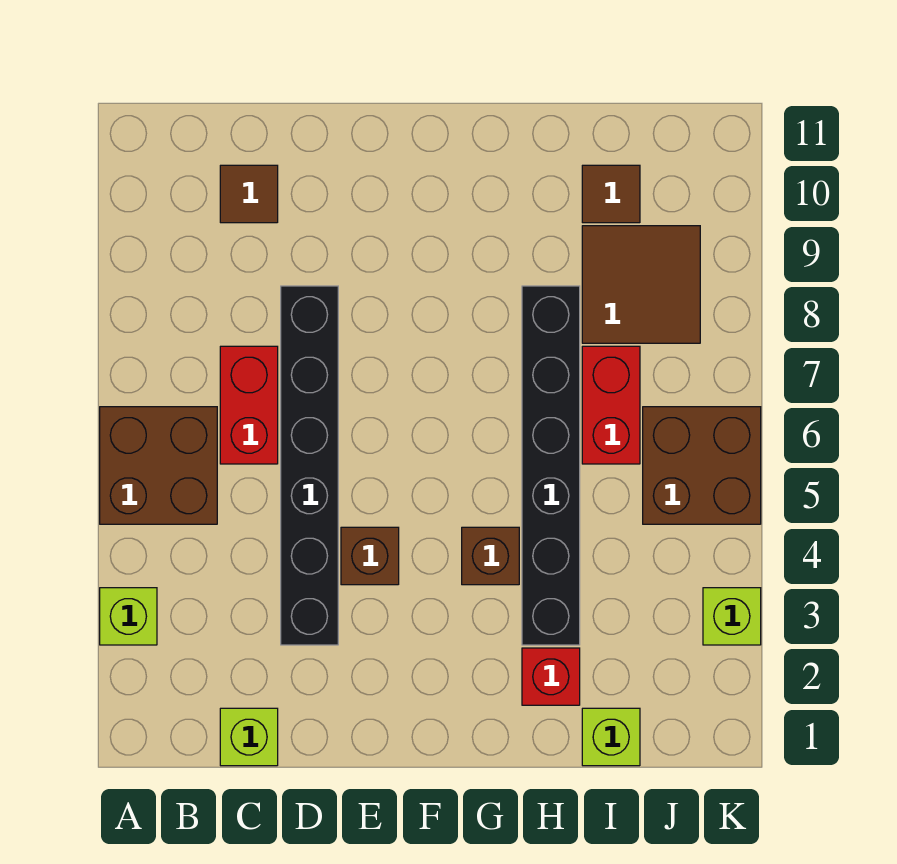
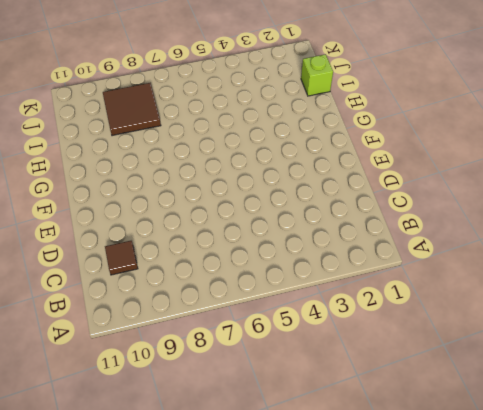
none -> lime 1x1 brick [100,588,157,645]
none -> brown 2x2 brick [100,407,217,524]
none -> lime 1x1 brick [220,708,278,766]

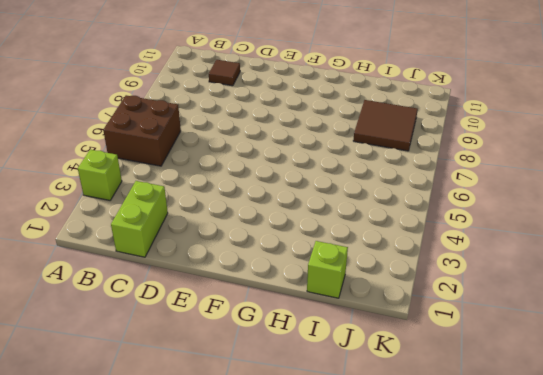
lime 1x2 brick [111,181,168,257] -> lime 1x1 brick [220,708,278,766]
none -> red 1x2 brick [220,346,278,464]
none -> black 1x6 brick [281,286,338,645]
none -> brown 1x1 brick [341,527,399,585]

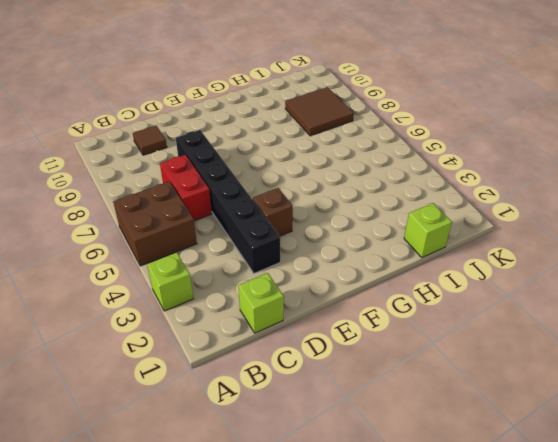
none -> brown 1x1 brick [462,527,519,585]
none -> red 1x1 brick [522,648,580,705]
none -> black 1x6 brick [522,286,580,645]

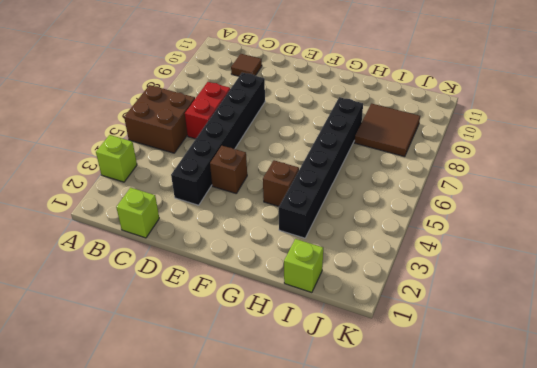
none -> red 1x1 brick [522,648,580,705]
none -> red 1x2 brick [582,346,640,464]
none -> brown 1x1 tile [582,165,640,223]

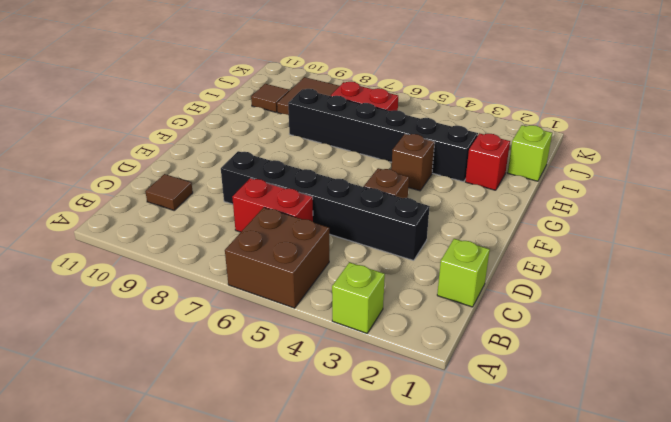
none -> brown 2x2 brick [643,407,761,524]
none -> lime 1x1 brick [703,588,761,645]

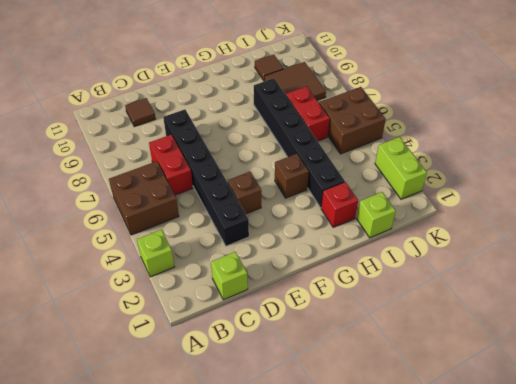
lime 1x2 brick [375,137,427,199] -> lime 1x1 brick [703,588,761,645]

